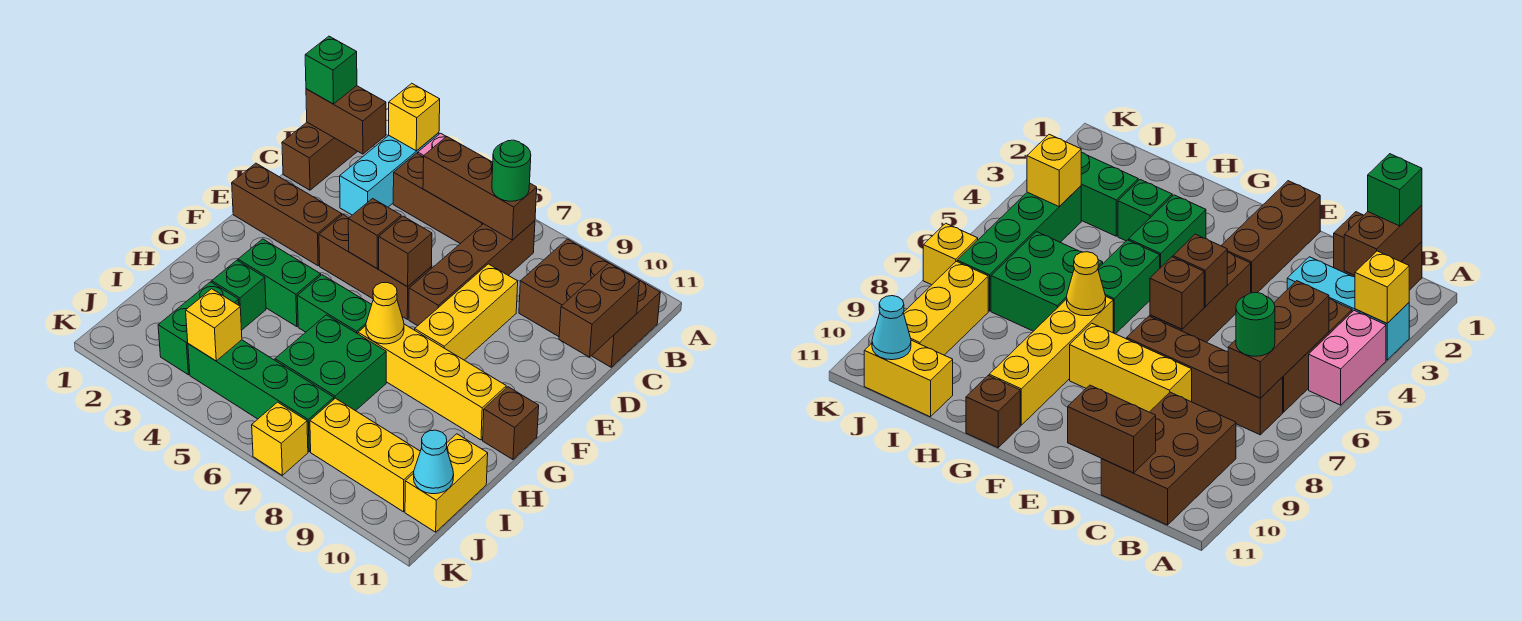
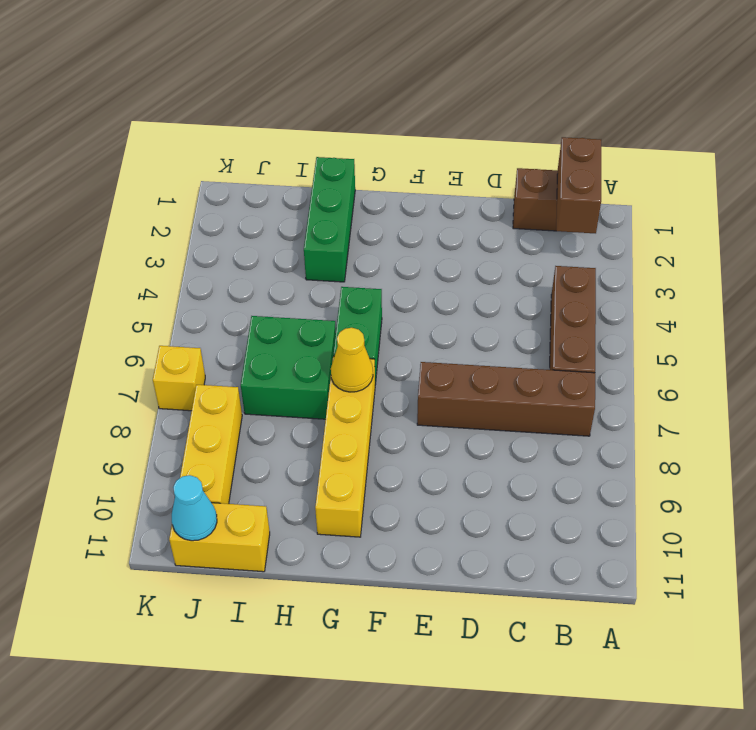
green 1x3 brick [304,157,355,282] -> green 1x1 brick [212,260,266,330]
none -> cyan 1x3 brick [340,133,439,215]
none -> pink 1x2 brick [1309,311,1386,405]
none -> brown 2x3 brick [519,239,660,367]
none -> yellow 1x3 brick [415,264,518,360]

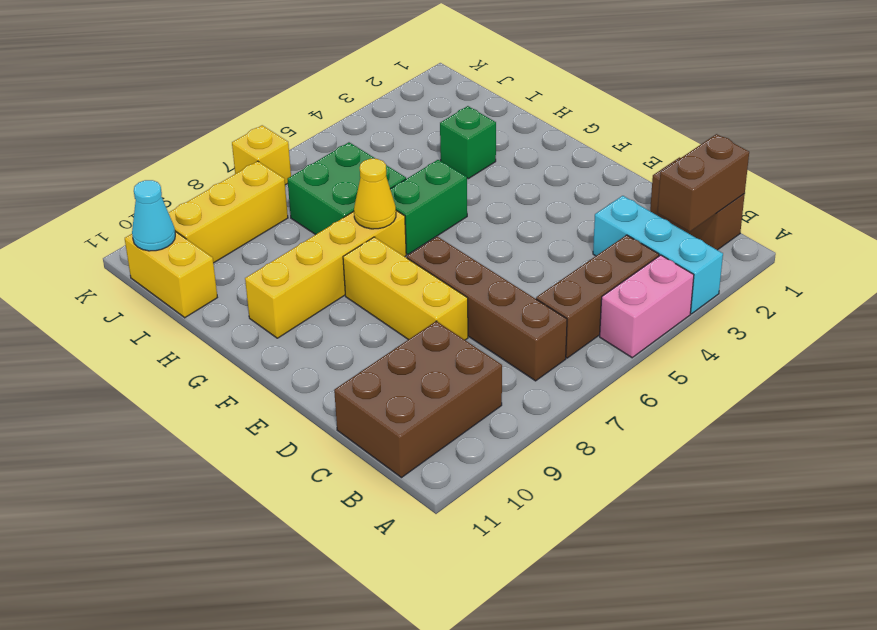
none -> brown 1x3 brick [232,163,342,266]
none -> brown 1x3 brick [319,215,432,319]
none -> green 1x2 brick [238,239,321,327]
none -> brown 1x1 brick [483,387,539,460]

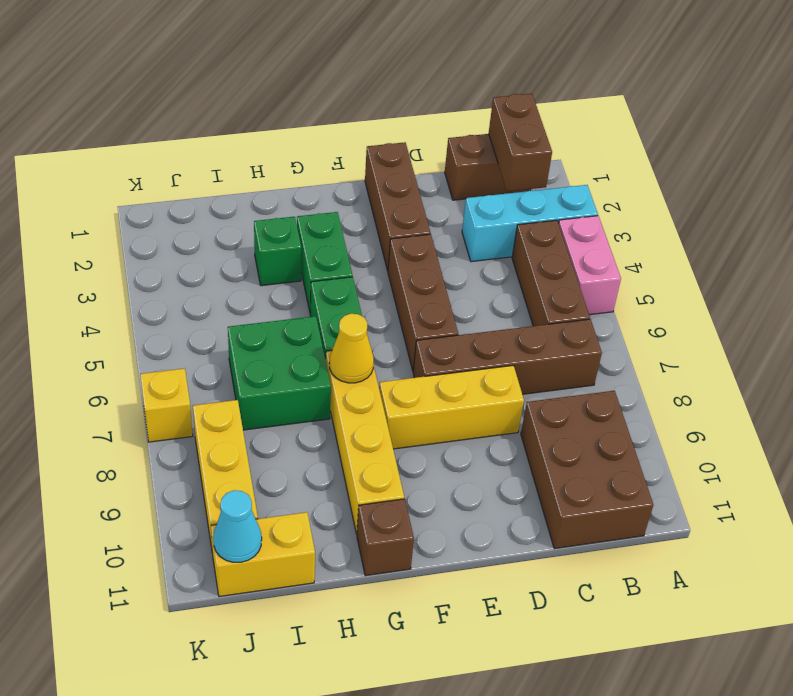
none -> green 1x2 brick [158,282,239,375]
none -> green 1x4 brick [188,340,334,452]
none -> yellow 1x1 brick [389,83,440,151]
none -> brown 1x3 brick [423,137,537,240]

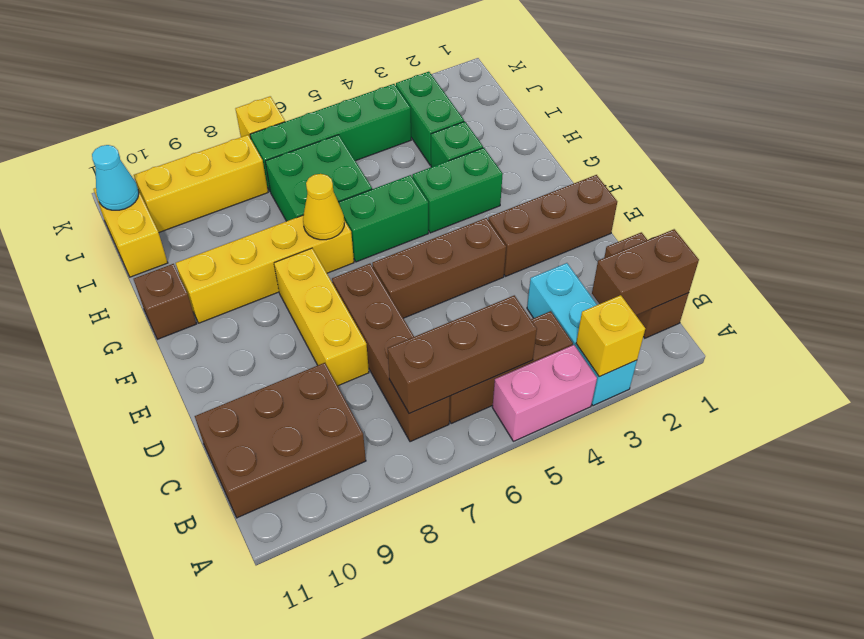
none -> brown 1x2 brick [559,263,640,357]
none -> brown 1x1 brick [348,199,401,268]
none -> brown 1x1 brick [379,216,432,287]
none -> yellow 1x1 brick [186,289,242,361]

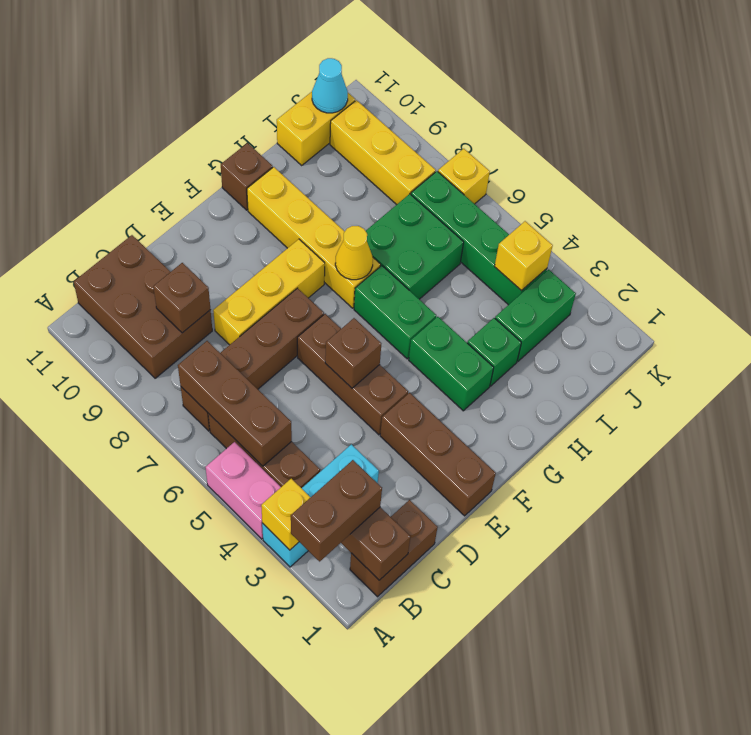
brown 1x2 brick [291,460,382,561] -> brown 1x2 brick moved to [559,263,640,357]
brown 1x1 brick [153,263,211,333] -> brown 1x1 brick moved to [379,216,432,287]
none -> green 1x1 brick [305,36,357,104]
none -> green 1x1 round brick [492,140,531,201]

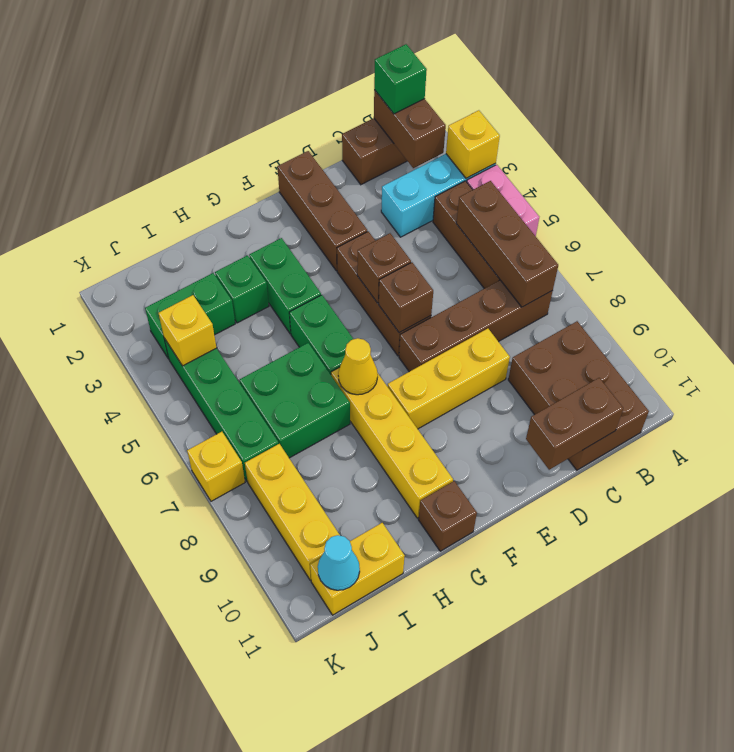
none -> green 1x1 round brick [492,140,531,201]

